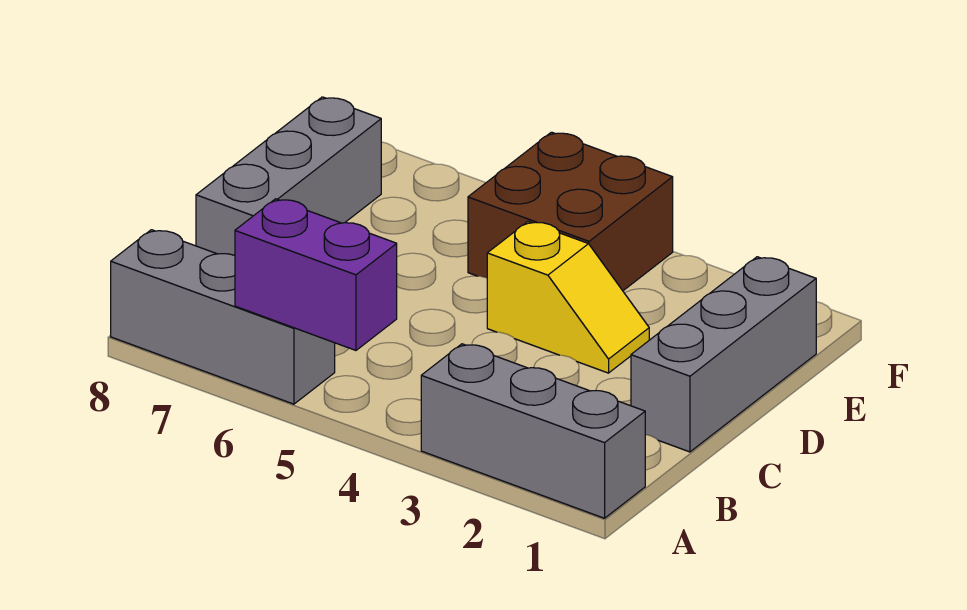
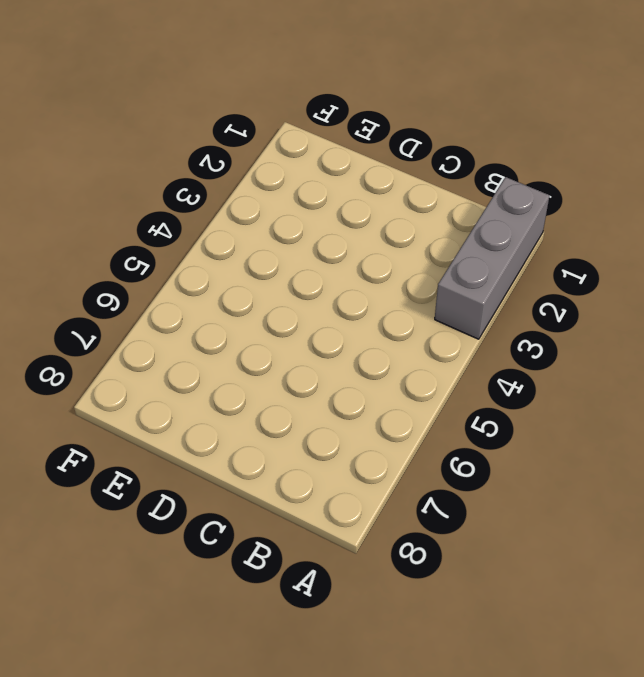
none -> grey 1x3 brick [111,230,335,404]
none -> grey 1x3 brick [631,257,816,452]

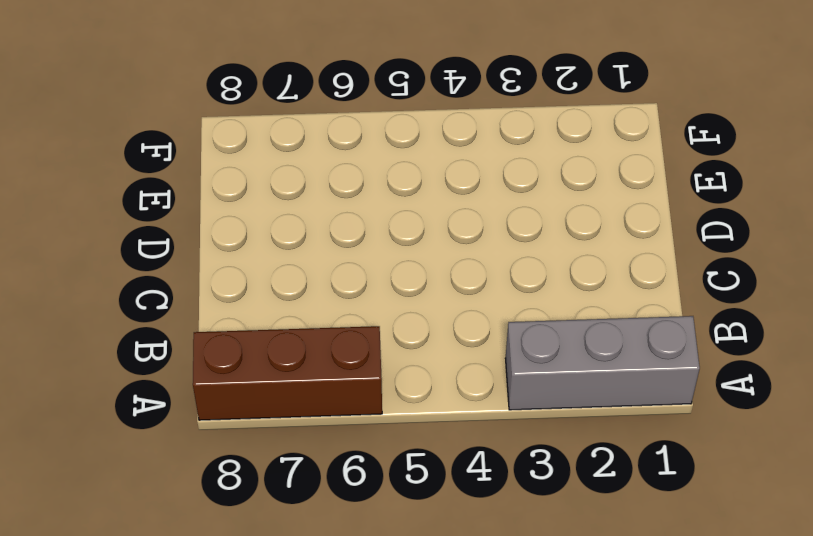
brown 1x3 brick [193,326,382,420] -> grey 1x3 brick [111,230,335,404]
none -> grey 1x3 brick [631,257,816,452]
none -> grey 1x3 brick [196,97,381,255]

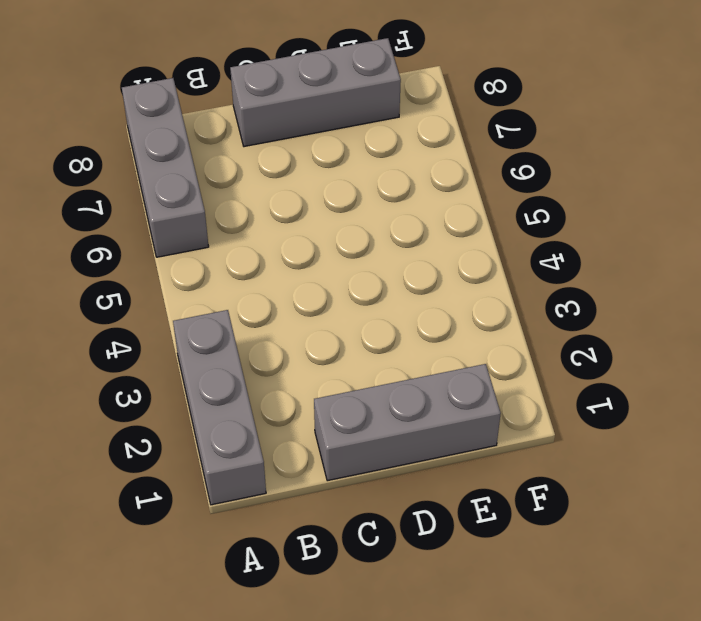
none -> yellow 1x2 slope [487,222,649,373]
none -> brown 2x2 brick [468,132,673,291]

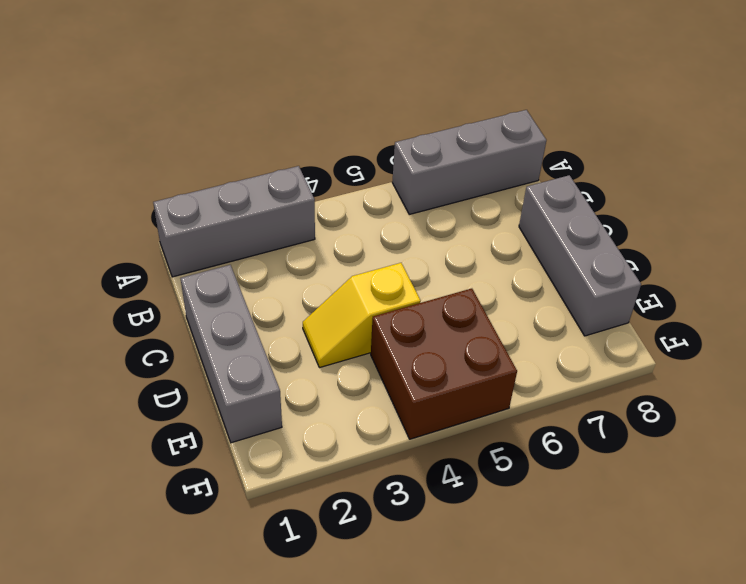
none -> purple 1x2 brick [235,199,397,350]

